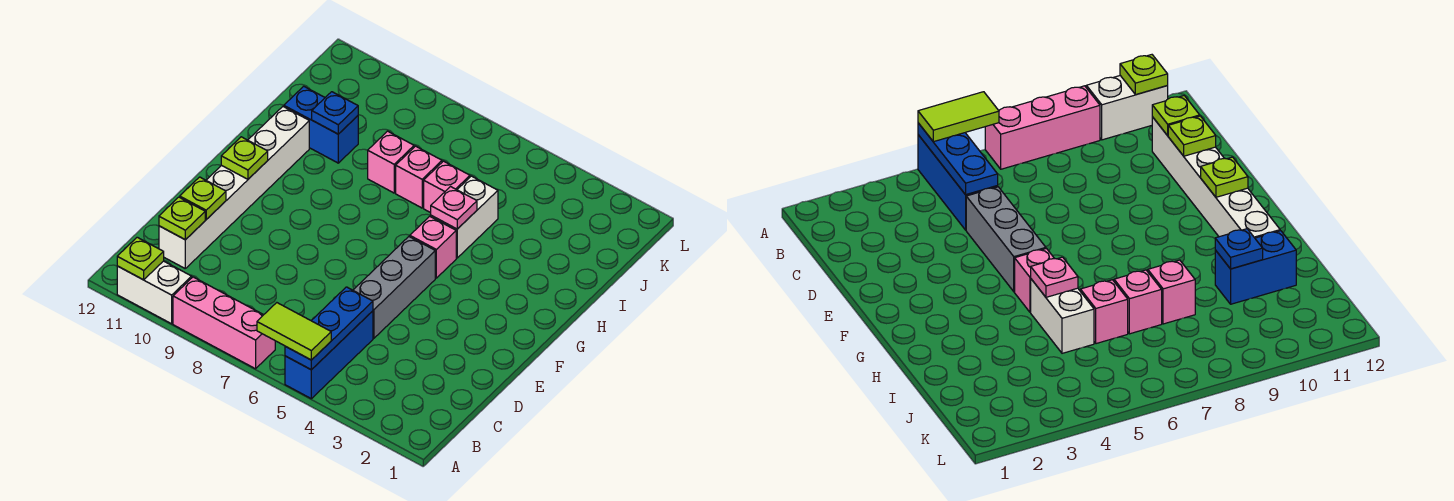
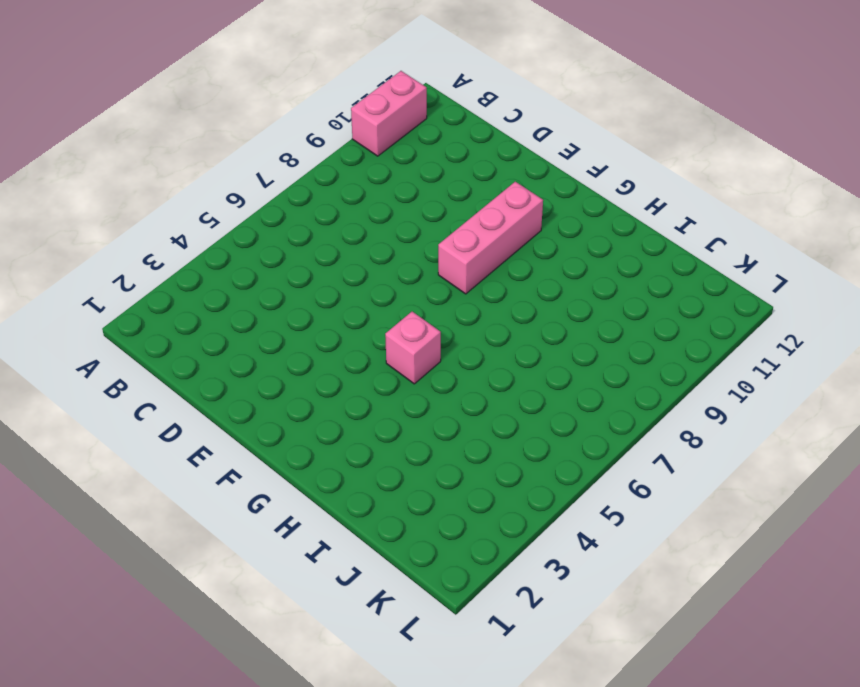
pink 1x2 brick [351,71,427,156] -> white 1x2 brick [117,261,192,324]
pink 1x3 brick [438,182,543,294] -> pink 1x3 brick moved to [173,277,275,369]
none -> blue 1x3 brick [285,311,373,399]
none -> white 1x6 brick [159,107,309,268]
none -> grey 1x3 brick [353,237,435,338]

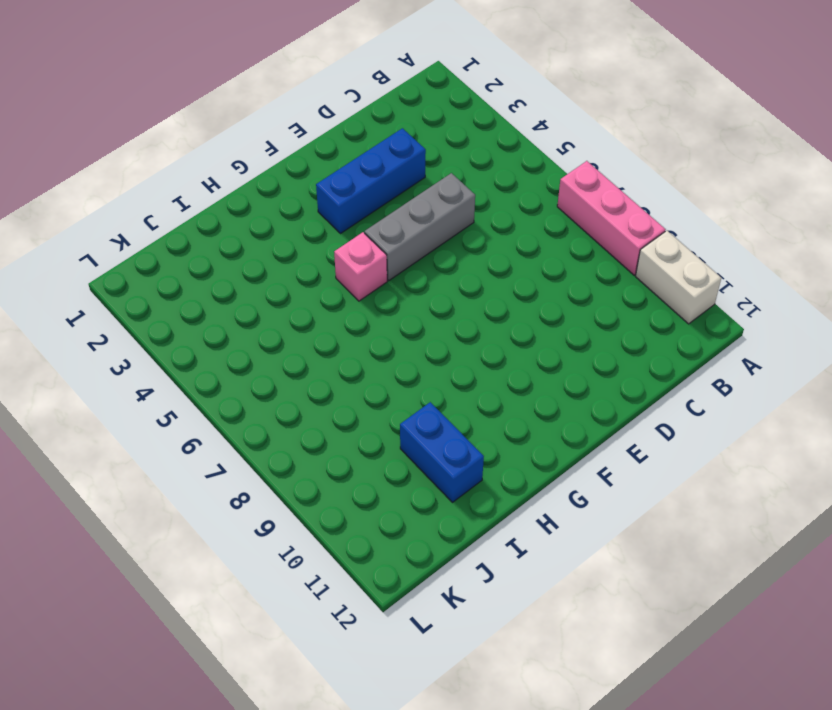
blue 1x3 brick [316,128,426,234] -> blue 1x3 brick moved to [285,311,373,399]
none -> white 1x6 brick [159,107,309,268]
none -> white 1x2 brick [431,176,498,258]
none -> pink 1x1 brick [424,161,470,213]

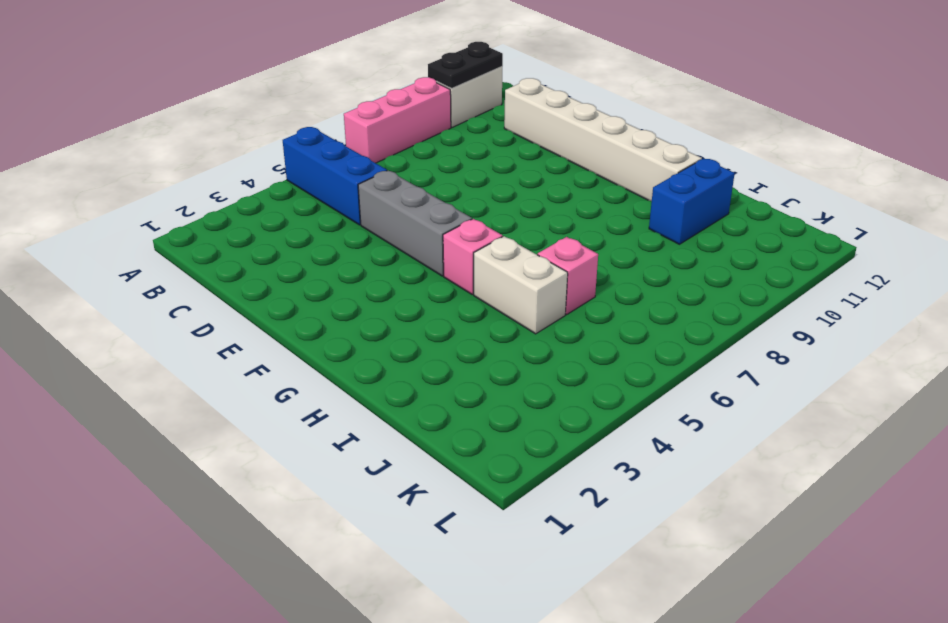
black 1x2 plate [428,42,503,88] -> lime 1x1 plate [117,237,164,280]
none -> pink 1x1 brick [396,146,442,208]
none -> pink 1x1 brick [368,131,414,193]
none -> blue 1x3 plate [285,287,373,370]

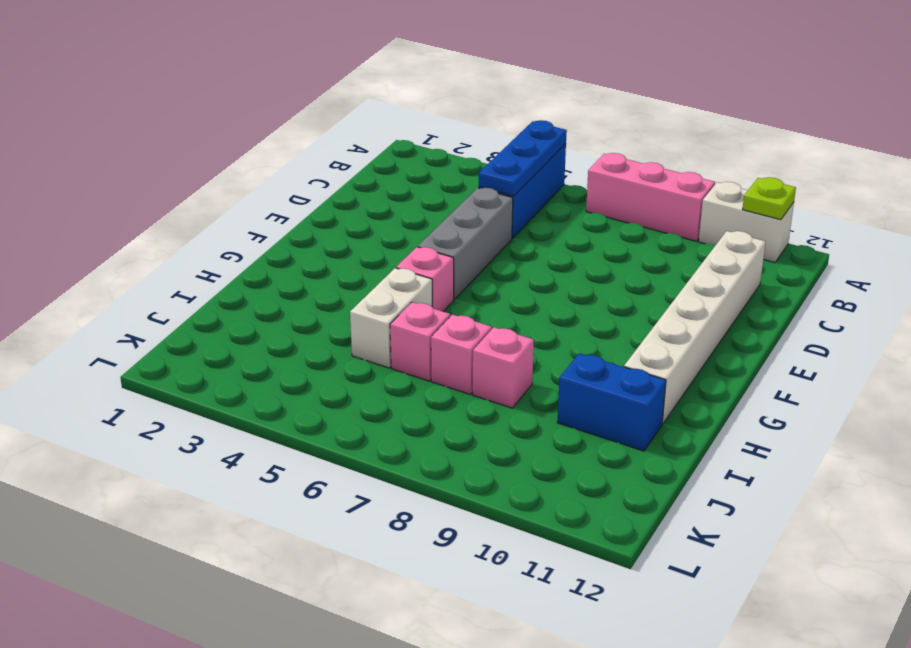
none -> lime 1x1 plate [159,197,205,240]
none -> lime 1x1 plate [180,177,226,219]
none -> lime 1x1 plate [221,137,268,179]

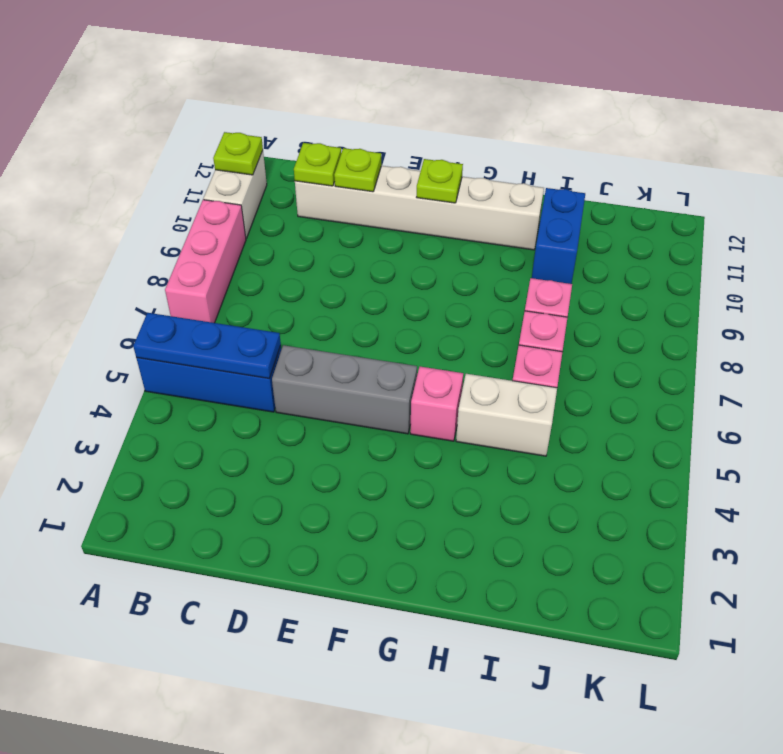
none -> pink 1x1 plate [431,187,477,229]
none -> blue 1x1 plate [312,92,358,134]
none -> lime 1x2 tile [257,303,331,360]

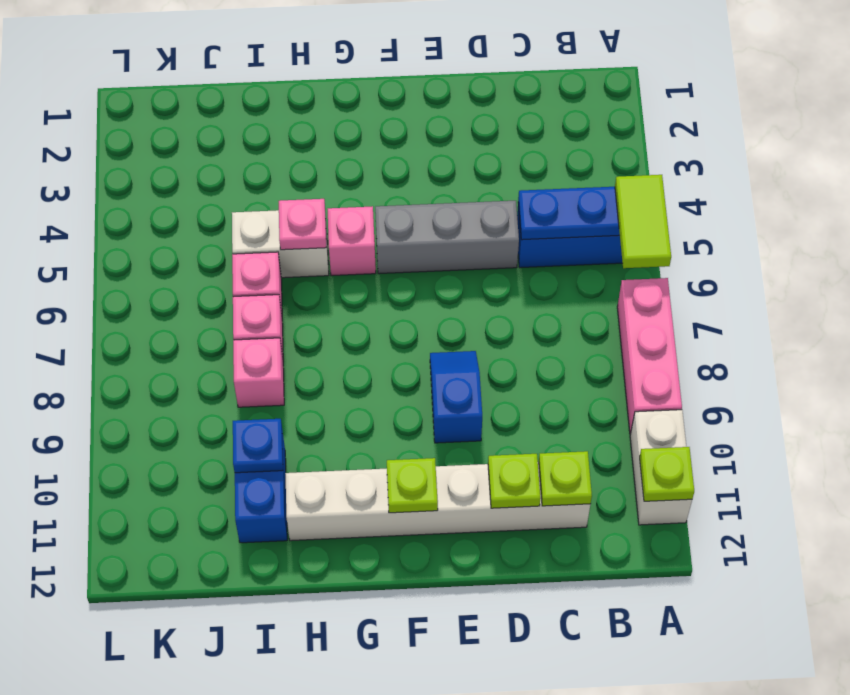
blue 1x2 slope [430,351,482,443] -> none

